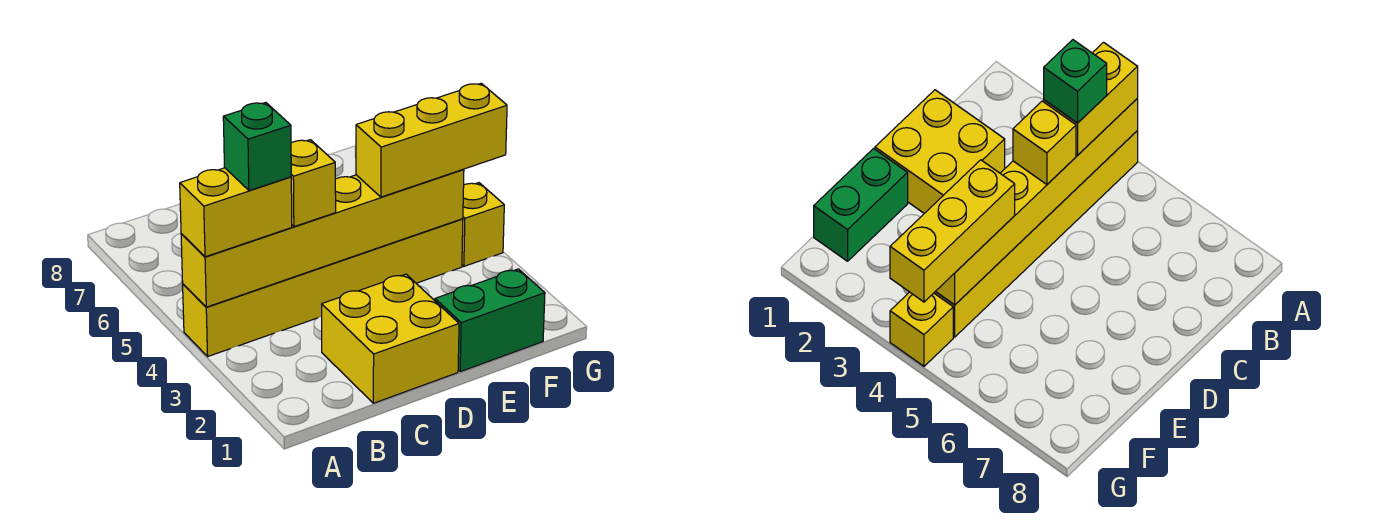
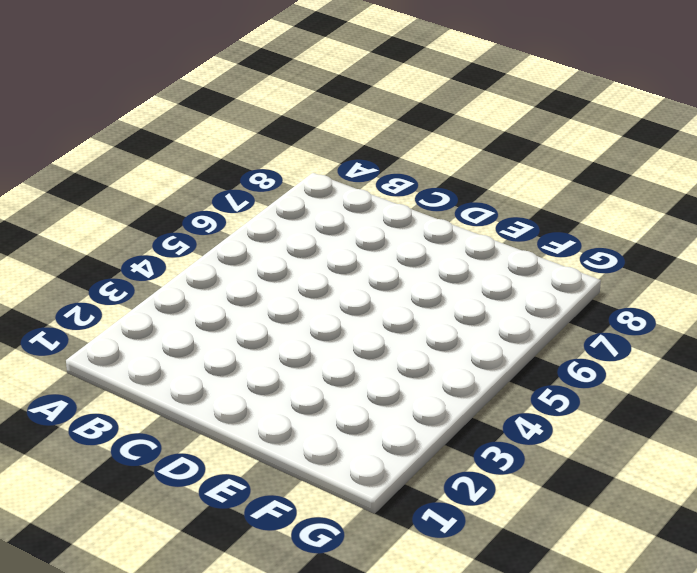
none -> yellow 1x6 brick [183,219,463,356]
none -> yellow 2x2 brick [322,274,459,403]

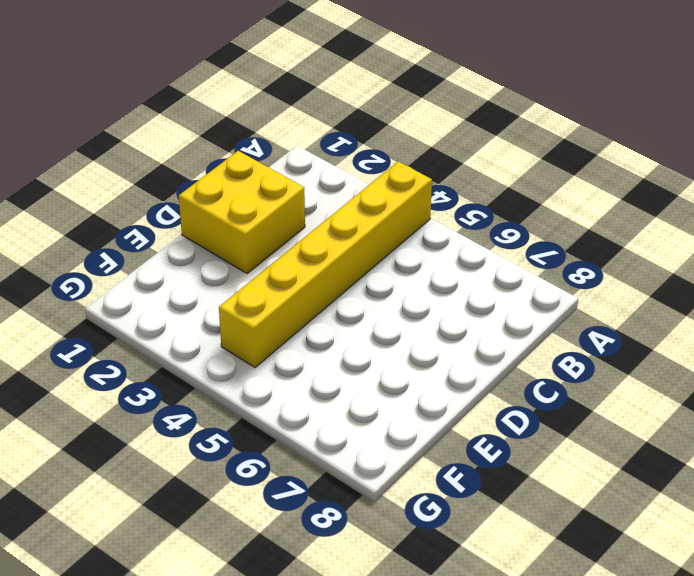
none -> green 1x2 brick [435,269,545,372]
none -> yellow 1x1 brick [462,183,504,266]

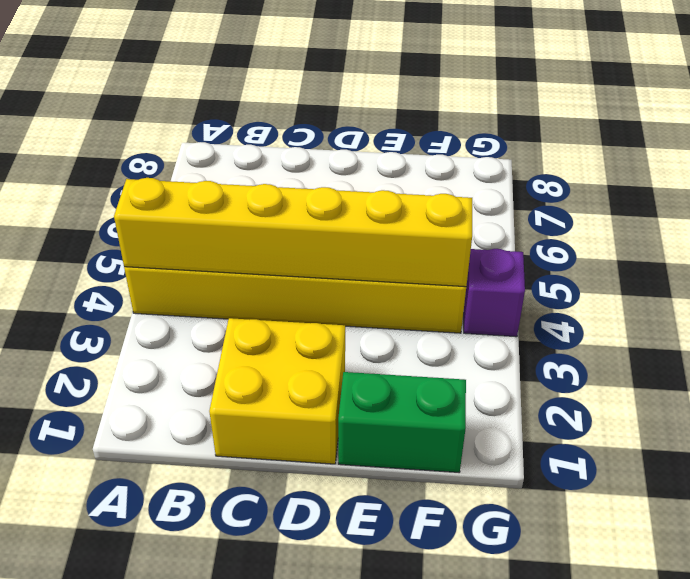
purple 1x1 brick [464,249,525,337] -> yellow 1x1 brick [462,183,504,266]
none -> yellow 1x2 brick [180,168,292,257]
none -> yellow 1x1 brick [291,140,336,227]

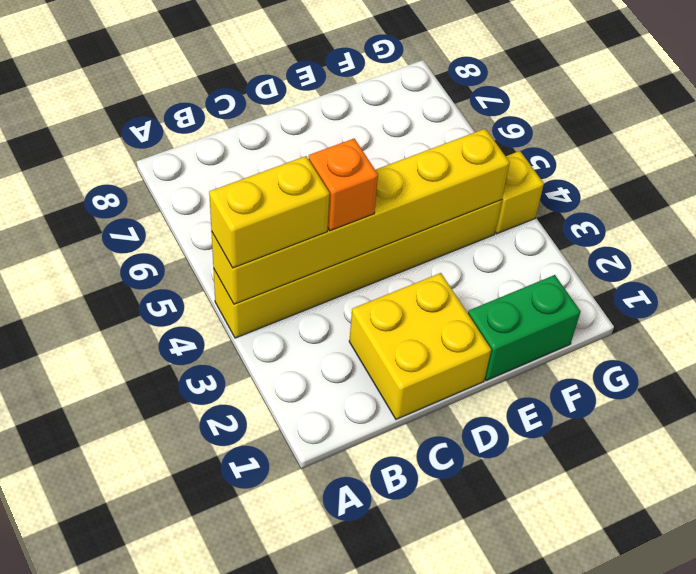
orange 1x1 brick [308,139,378,231] -> yellow 1x1 brick [291,140,336,227]
none -> yellow 1x3 brick [356,83,507,197]
none -> green 1x1 brick [223,103,291,191]

